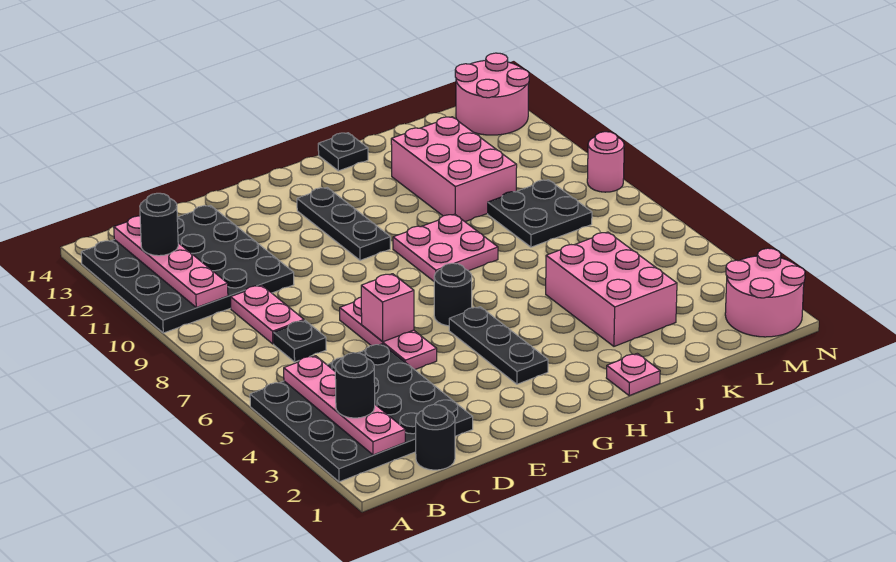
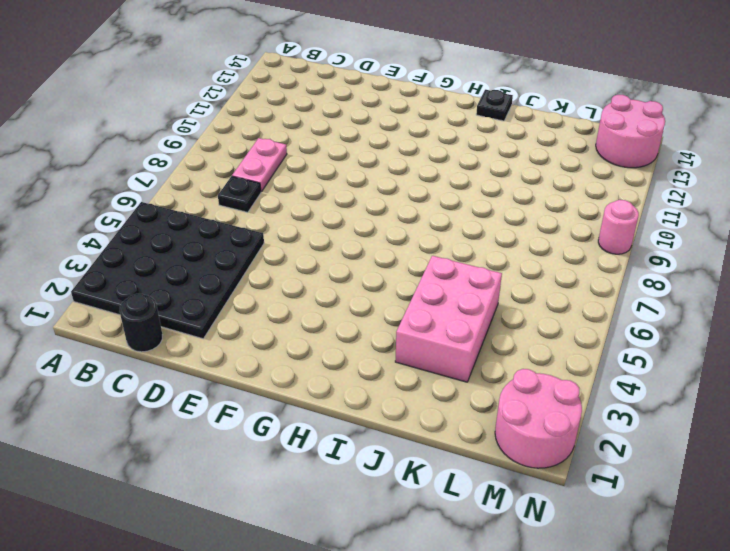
none -> black 4x4 plate [81,205,294,333]
none -> pink 1x3 plate [340,297,437,370]
none -> black 1x3 plate [449,307,548,384]

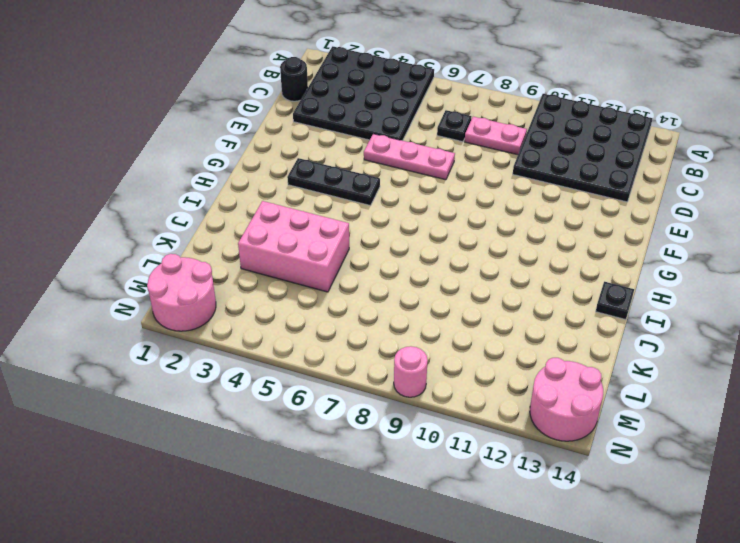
none -> black 1x1 round brick [434,263,472,326]
none -> black 1x3 plate [297,188,390,260]
none -> pink 2x2 plate [393,214,498,281]

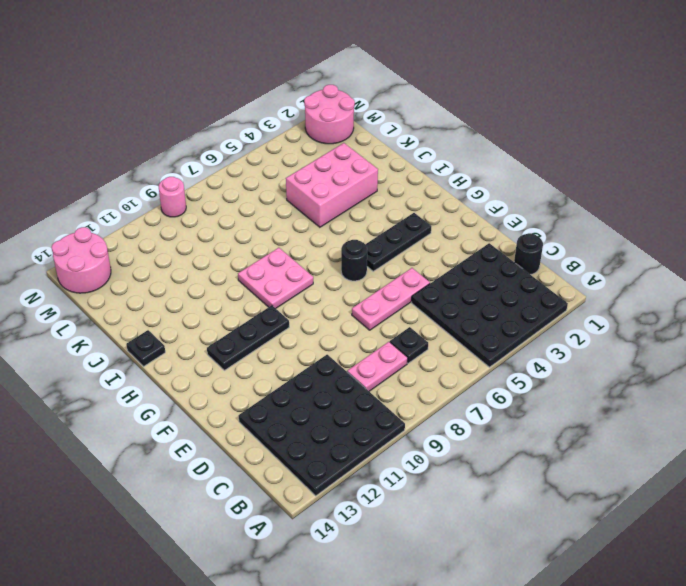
none -> pink 1x1 plate [606,353,660,396]
none -> pink 2x3 brick [391,117,517,222]
none -> black 2x2 plate [488,180,592,247]

